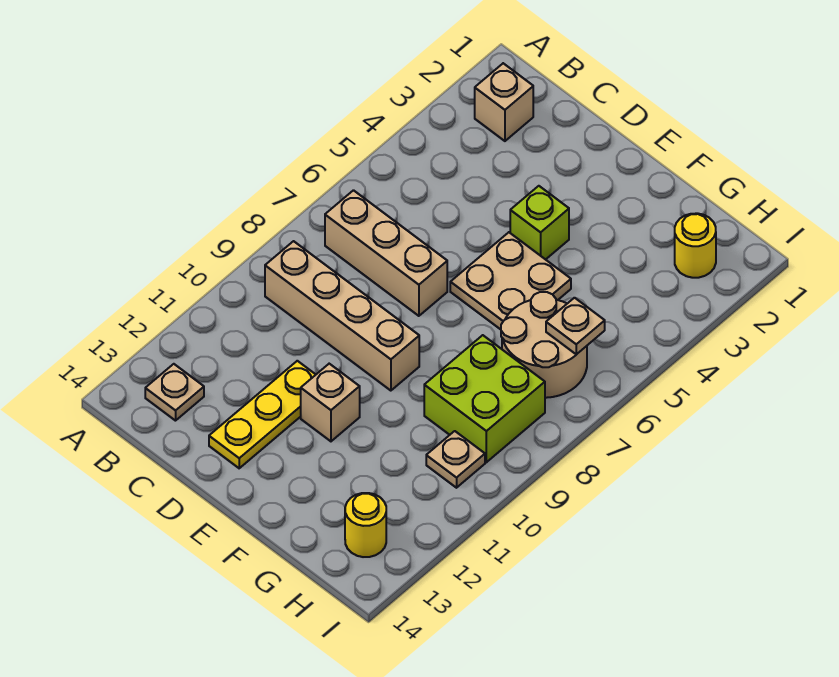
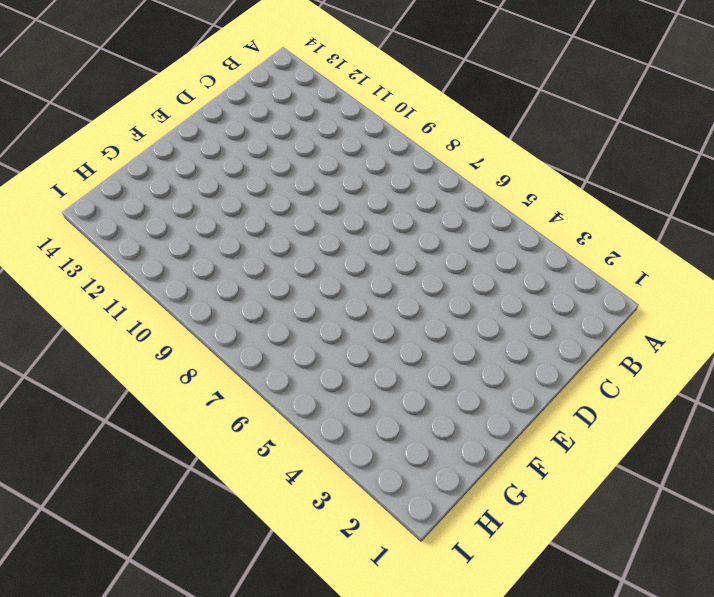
none -> tan 1x1 brick [475,63,533,141]
none -> tan 1x3 brick [325,190,447,316]
none -> tan 1x4 brick [265,241,419,391]

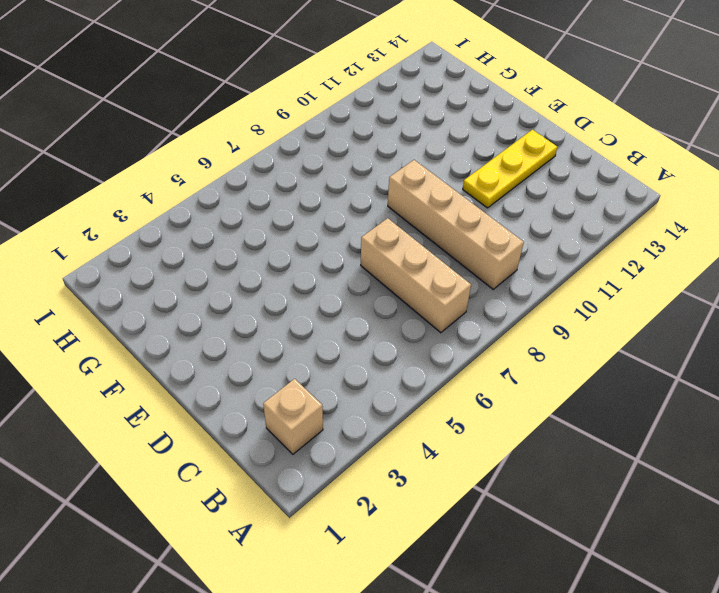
none -> tan 1x1 plate [145,364,204,421]
none -> lime 1x1 brick [510,186,569,260]
none -> tan 2x2 plate [450,232,571,329]

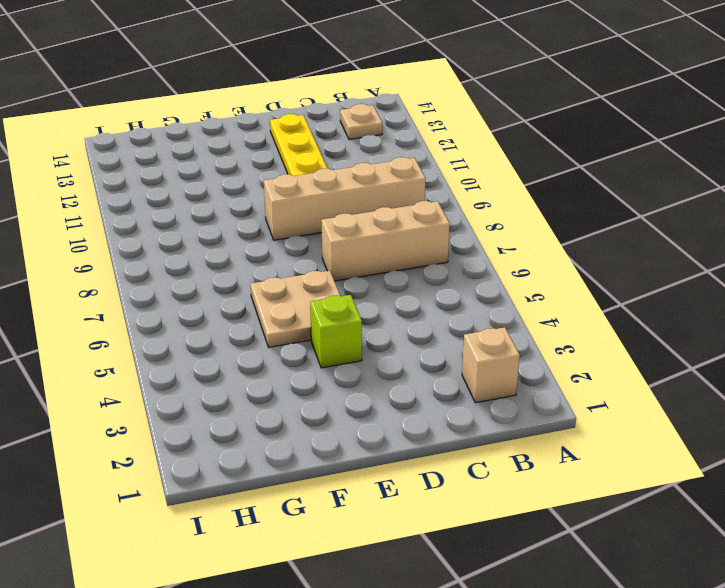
none -> tan 1x1 brick [301,364,360,441]
none -> tan 2x2 round brick [501,292,587,398]
none -> lime 2x2 brick [424,335,545,462]

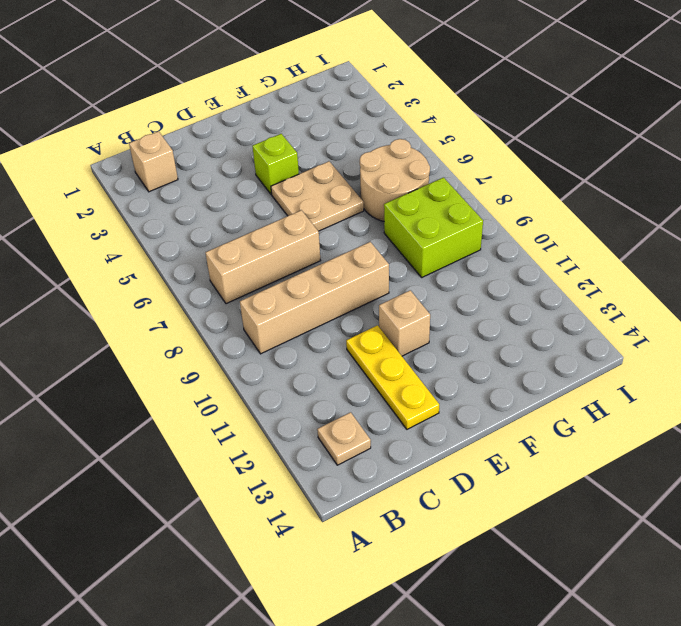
none -> yellow 1x1 round brick [675,213,716,278]
none -> tan 1x1 plate [426,431,485,488]
none -> yellow 1x1 round brick [345,493,386,557]

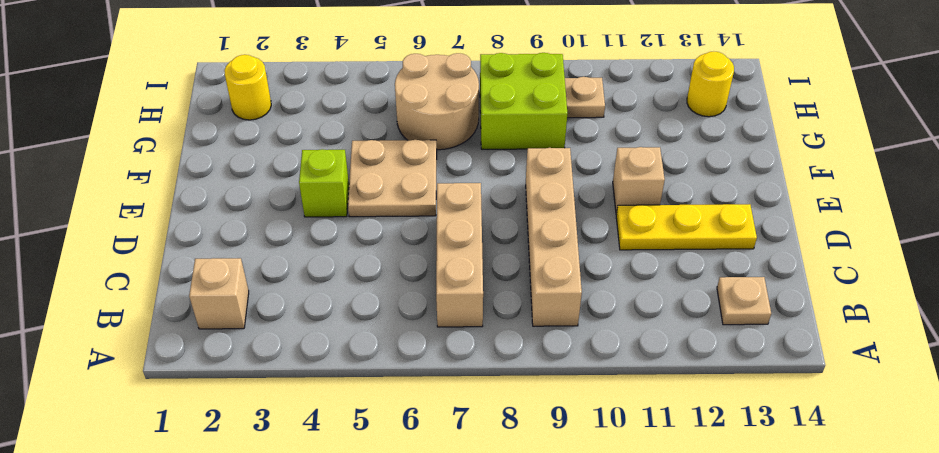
none -> tan 1x1 plate [546,298,605,355]

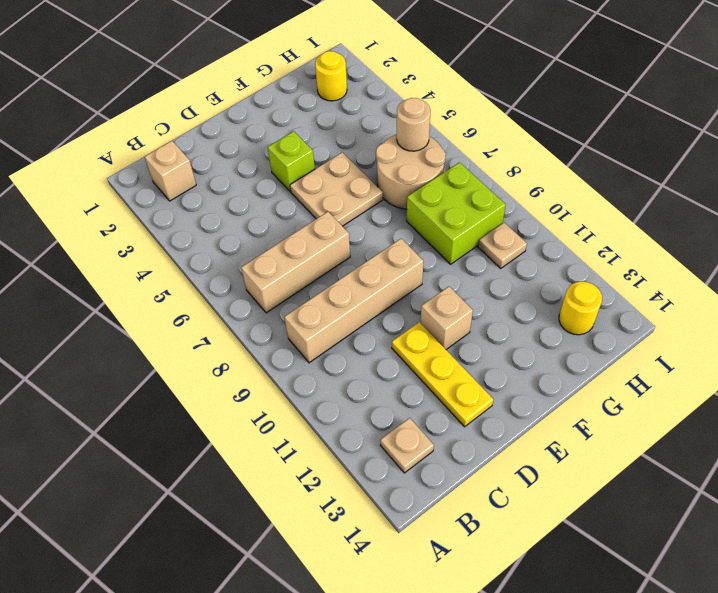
tan 1x1 round brick [397,98,430,151] -> tan 1x1 plate [546,298,605,355]

